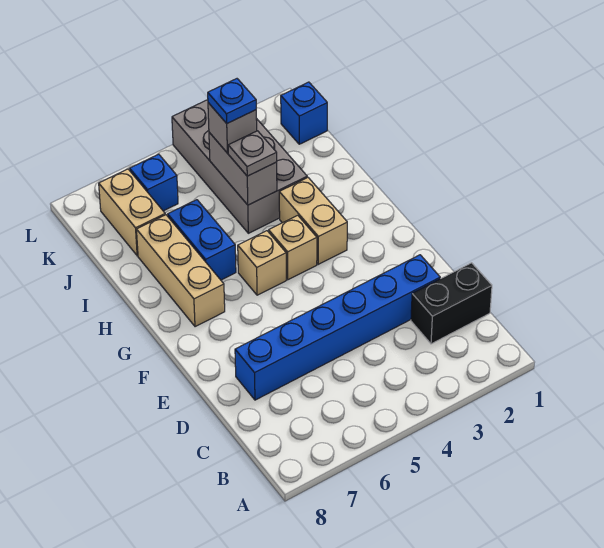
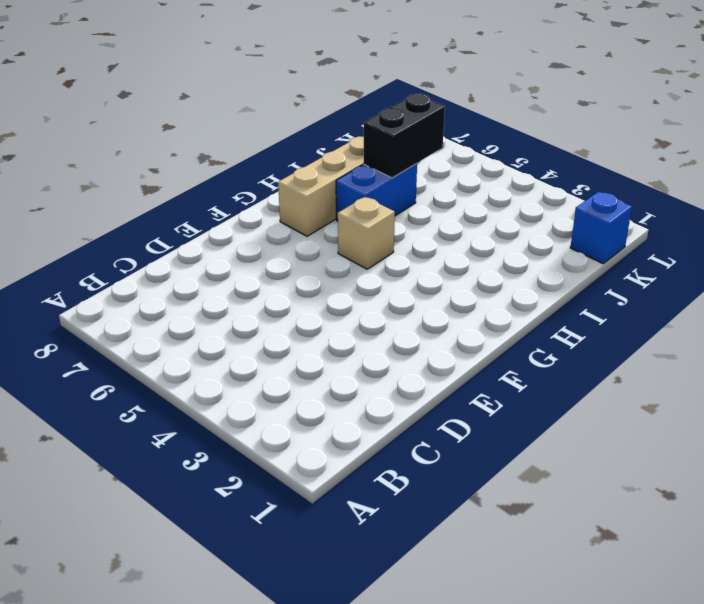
black 1x2 brick [363,94,445,178] -> black 1x2 brick turned to [411,263,492,344]
none -> blue 1x6 brick [235,255,440,400]
none -> tan 1x2 brick [279,177,347,264]
none -> tan 1x1 brick [269,215,317,280]

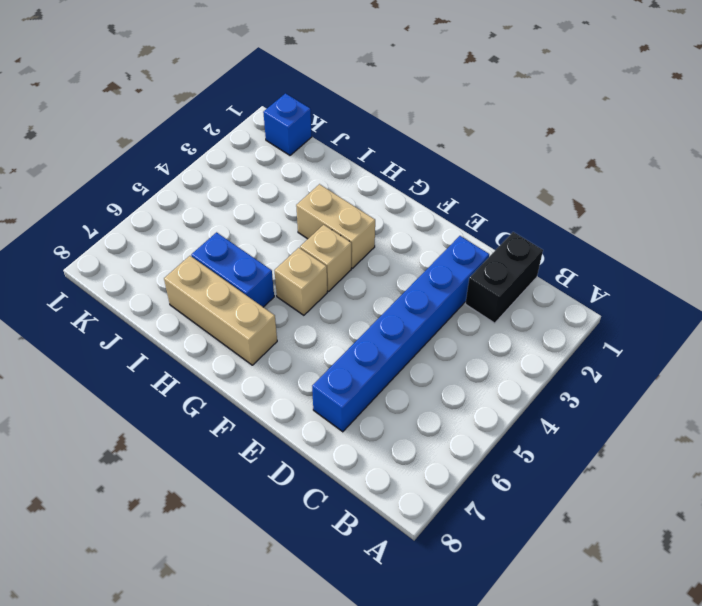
none -> grey 2x4 brick [172,100,307,233]
none -> tan 1x2 brick [99,169,165,256]
none -> blue 1x1 brick [130,154,178,211]

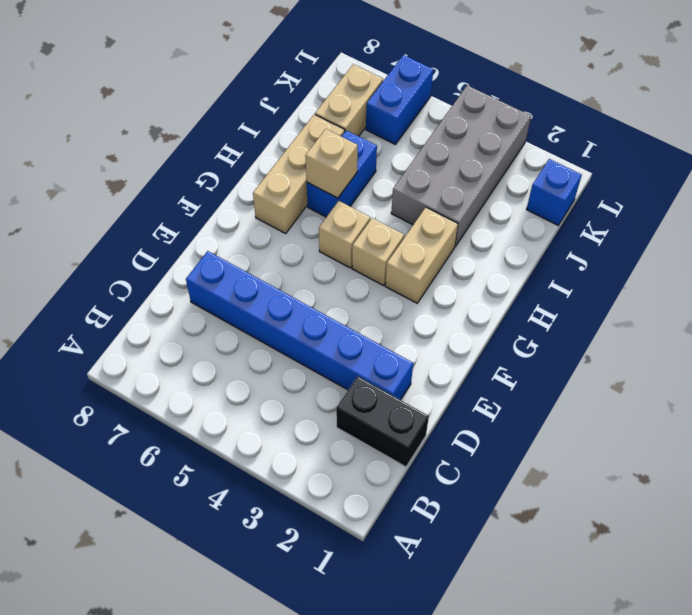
tan 1x1 brick [305,129,358,198] -> none
blue 1x2 brick [366,55,433,144] -> blue 1x1 brick [130,154,178,211]
none -> grey 1x2 brick [209,132,277,205]
none -> grey 1x1 plate [228,131,277,176]
none -> grey 1x1 brick [208,103,257,153]

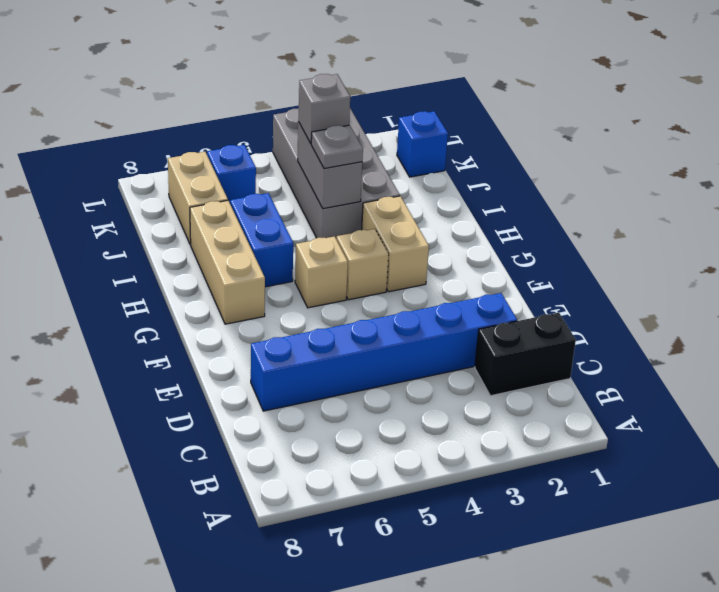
none -> blue 1x1 plate [208,79,256,123]

